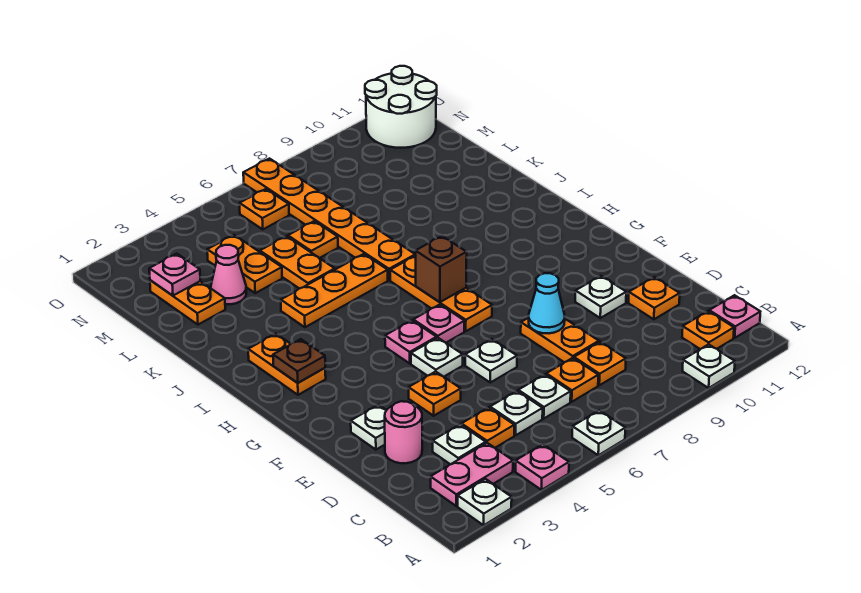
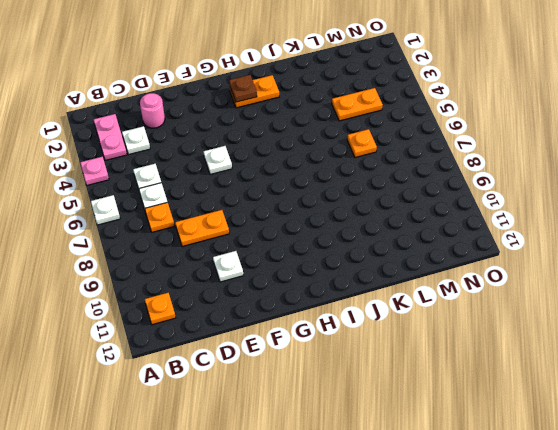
none -> white 1x1 plate [458,479,512,525]
none -> white 1x1 plate [683,344,735,388]
none -> pink 1x1 plate [709,295,760,338]
none -> orange 1x1 plate [462,407,514,448]

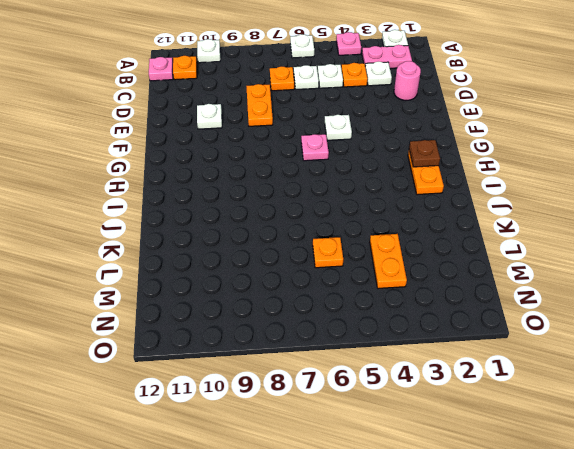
none -> orange 1x1 plate [574,342,626,385]
none -> orange 1x1 plate [629,277,680,319]
none -> white 1x1 plate [351,405,386,450]
none -> orange 1x1 plate [409,372,461,416]

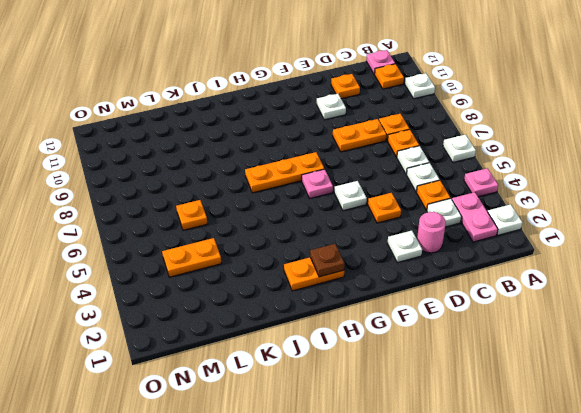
none -> white 1x1 plate [465,339,517,382]
none -> pink 1x1 plate [385,320,437,363]
none -> orange 1x3 plate [281,254,388,327]
none -> orange 1x6 plate [243,159,415,280]

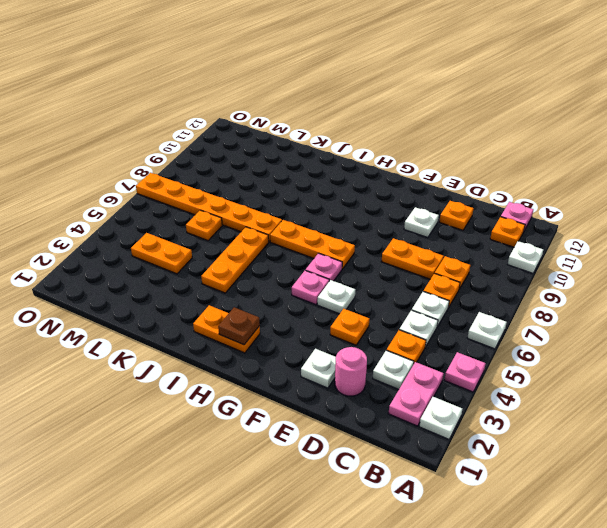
none -> white 1x1 plate [465,339,517,382]
none -> orange 1x2 plate [260,236,335,289]
none -> orange 1x2 plate [150,280,225,325]
none -> pink 1x1 cone [211,245,246,304]

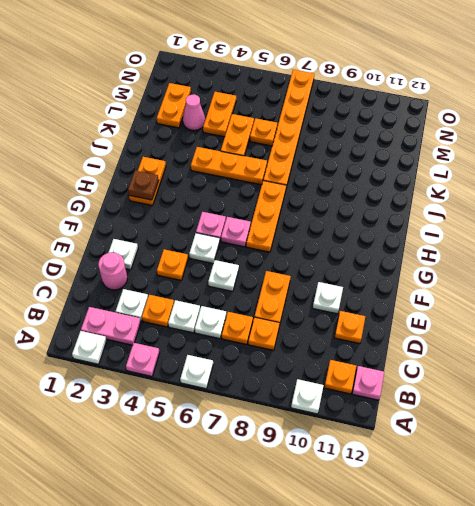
none -> orange 1x1 plate [240,189,289,229]
none -> white 2x2 round brick [365,66,437,148]
none -> cyan 1x1 cone [529,273,565,333]
none -> brown 1x1 brick [415,236,467,302]

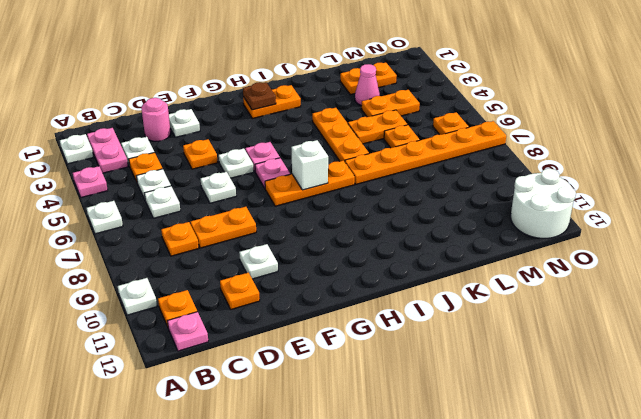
white 1x1 brick [291,140,328,190] -> brown 1x1 brick [415,236,467,302]
none -> orange 1x1 plate [546,358,598,402]
none -> cyan 1x1 cone [529,273,565,333]
none -> pink 1x1 plate [149,254,200,296]

